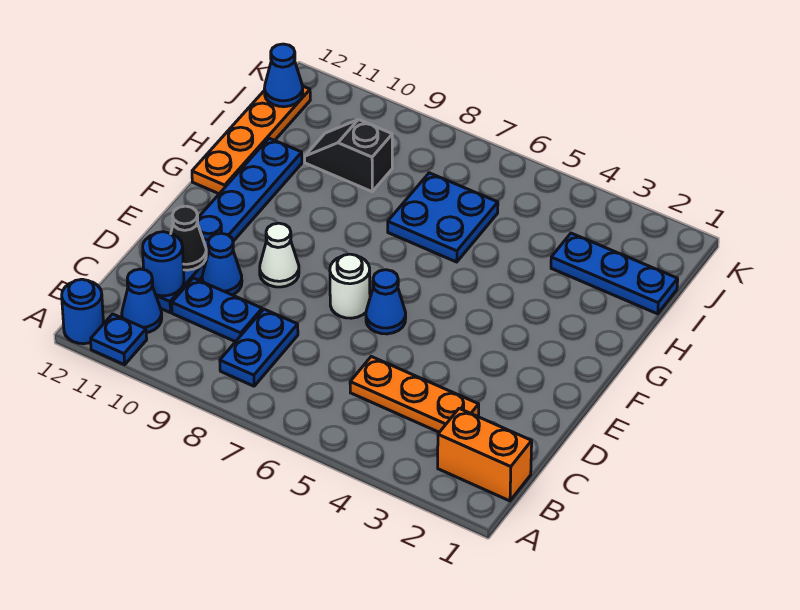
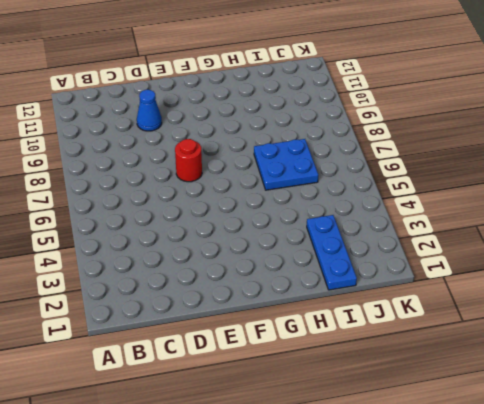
red 1x1 round brick [175,139,202,182] -> white 1x1 round brick [330,254,370,318]
none -> blue 1x1 plate [91,314,147,365]
none -> blue 1x1 round brick [62,279,104,344]
none -> orange 1x2 brick [438,409,532,501]

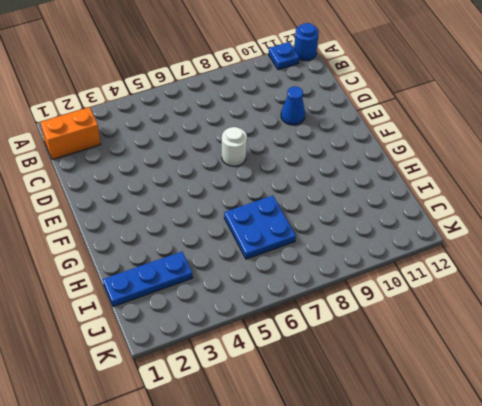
none -> blue 1x2 plate [220,309,298,386]
none -> blue 1x1 cone [122,269,162,333]
none -> orange 1x3 plate [350,357,479,432]

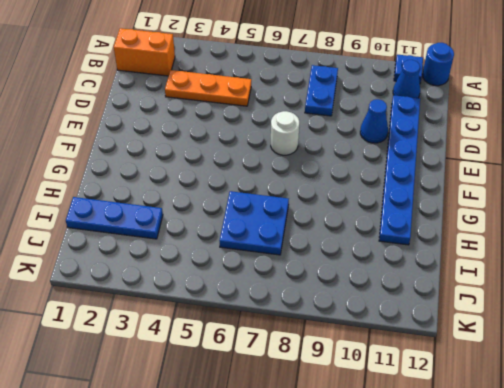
none -> blue 1x2 plate [172,278,262,342]
none -> blue 1x1 cone [366,270,406,334]
none -> white 1x1 cone [260,223,299,287]

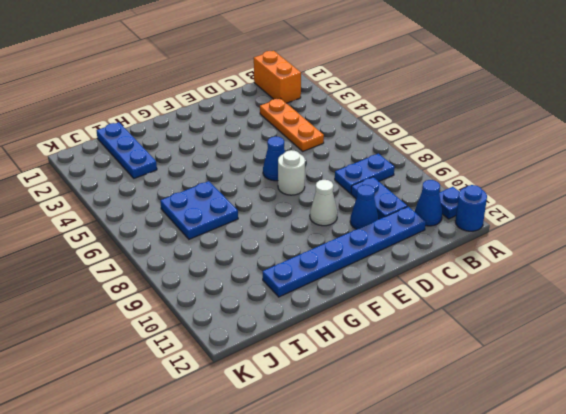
none -> orange 1x4 plate [192,86,310,194]
none -> black 1x2 slope [305,120,392,192]
none -> blue 1x1 round brick [143,232,184,296]

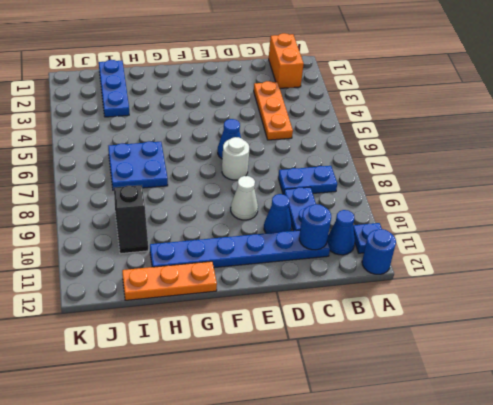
orange 1x3 plate [122,261,217,300] -> orange 1x4 plate [192,86,310,194]
none -> black 1x1 cone [171,206,206,270]
none -> blue 1x1 cone [264,44,303,107]

